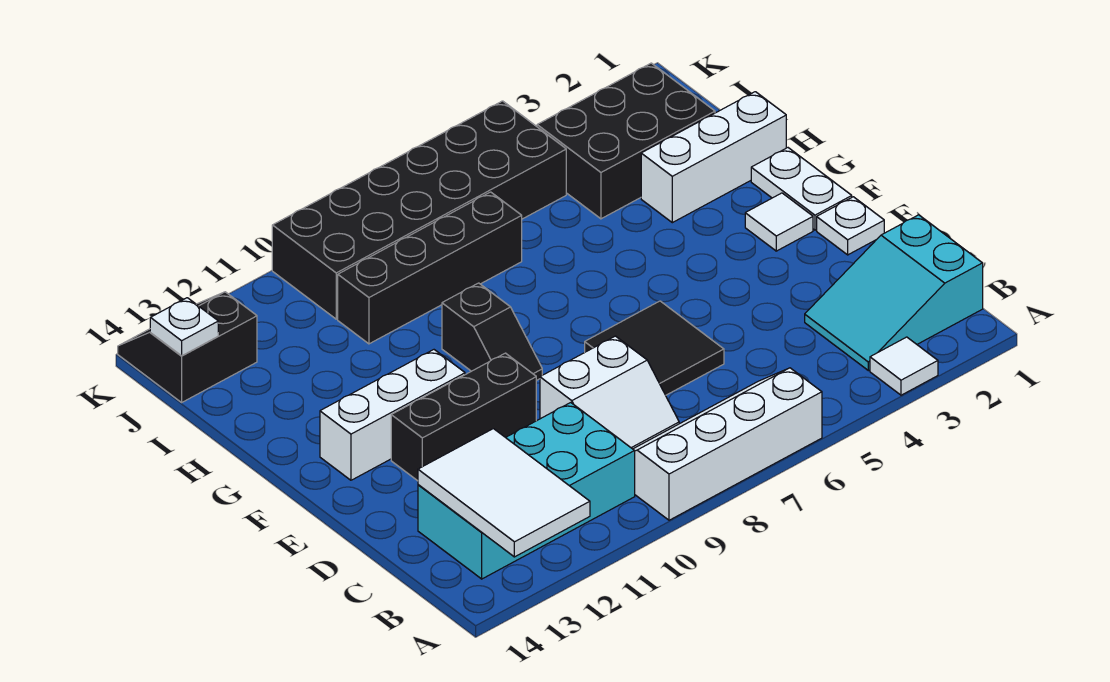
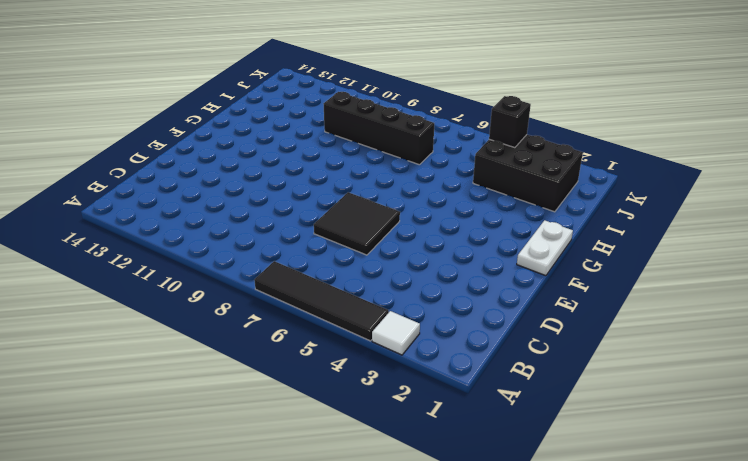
black 1x4 tile [254,261,389,341] -> white 2x4 slope [633,368,822,520]
black 1x1 brick [489,96,531,148] -> none
none -> cyan 2x3 slope [805,215,983,371]
none -> cyan 2x4 brick [418,403,635,579]
none -> white 2x2 slope [540,336,679,449]

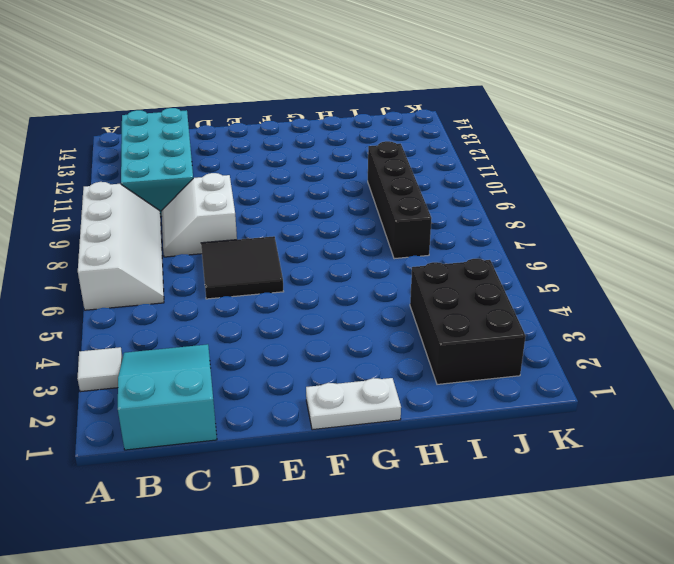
none -> white 1x1 plate [817,197,884,255]
none -> black 1x3 brick [391,353,536,481]
none -> white 1x1 tile [745,193,813,251]

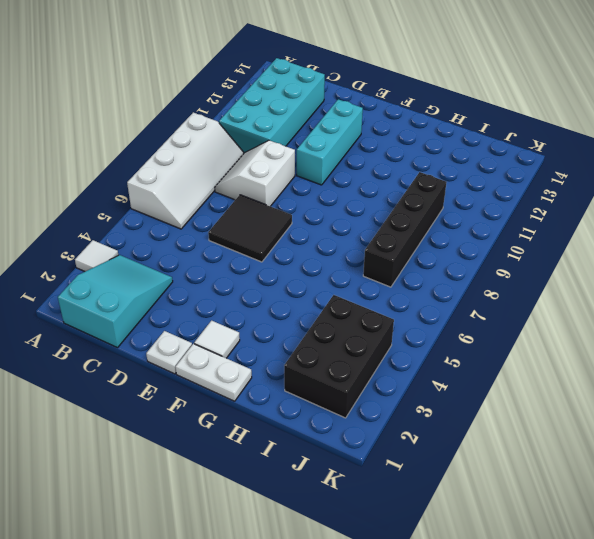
cyan 1x3 brick [297,99,363,185] -> black 1x3 brick [391,353,536,481]
none -> black 1x2 slope [442,283,542,381]
none -> white 1x3 brick [320,350,465,480]
none -> white 1x3 brick [641,92,786,223]

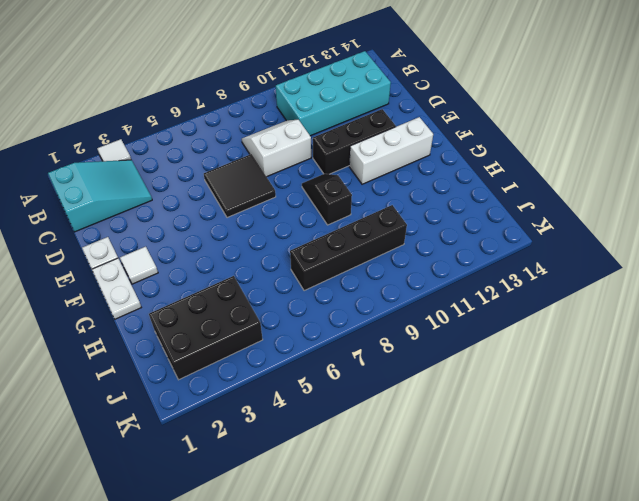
none -> white 2x4 slope [633,368,822,520]
none -> white 1x3 brick [641,92,786,223]
none -> black 2x6 brick [272,101,566,319]

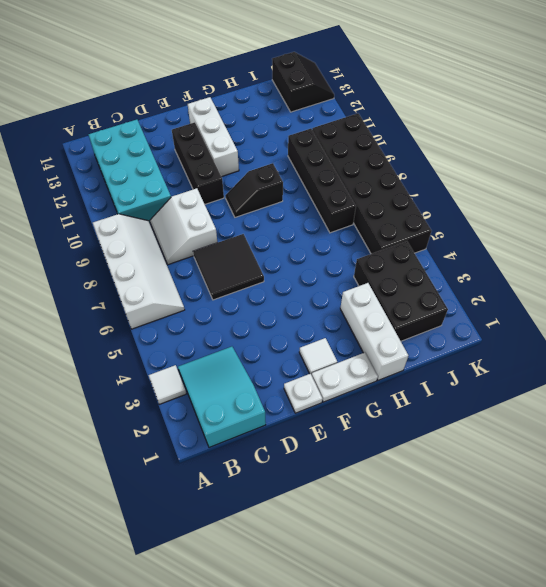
none -> white 2x3 tile [418,429,590,557]
none -> white 1x1 plate [150,298,218,356]

